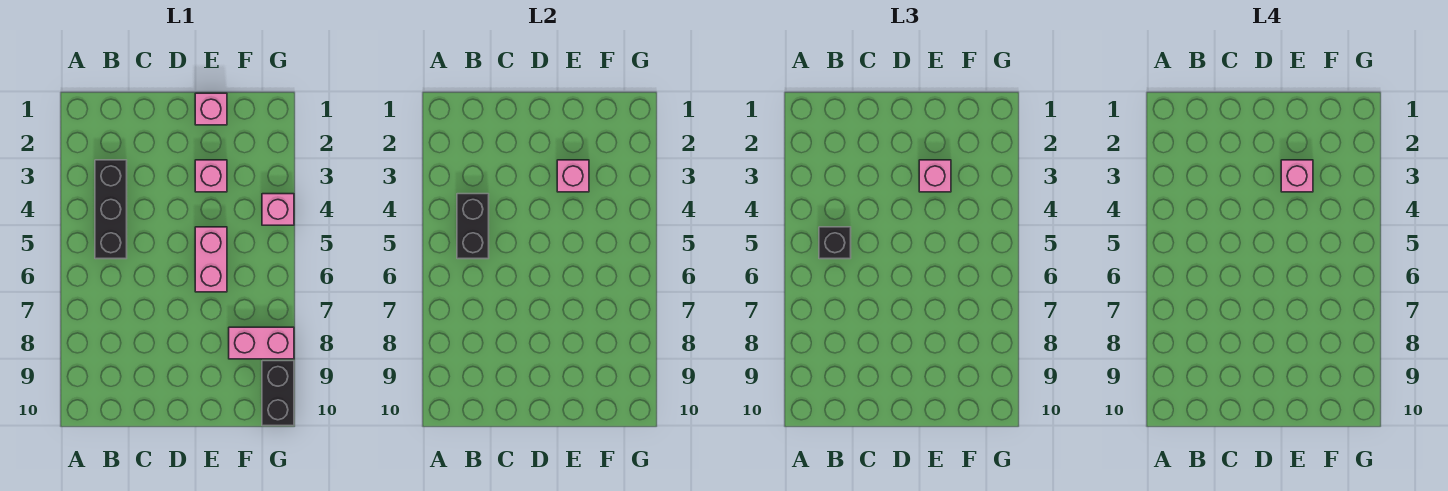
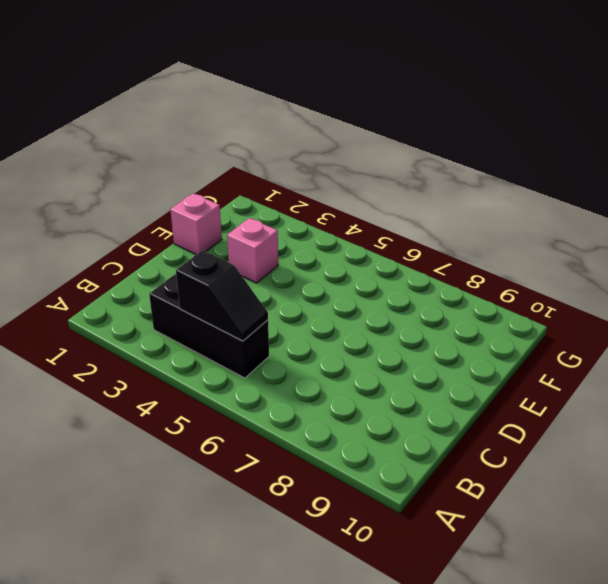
black 1x2 slope [176,250,268,341] -> black 1x2 brick [457,194,489,259]
none -> pink 1x2 brick [195,227,227,292]
none -> pink 1x2 brick [229,327,294,359]
none -> pink 1x1 brick [262,194,294,225]

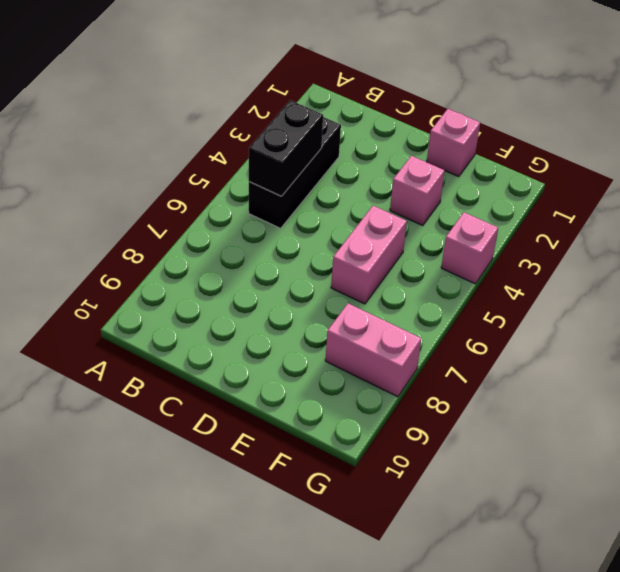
none -> black 1x2 brick [262,361,294,426]
none -> pink 1x1 brick [557,160,589,192]
none -> black 1x1 brick [819,227,851,259]

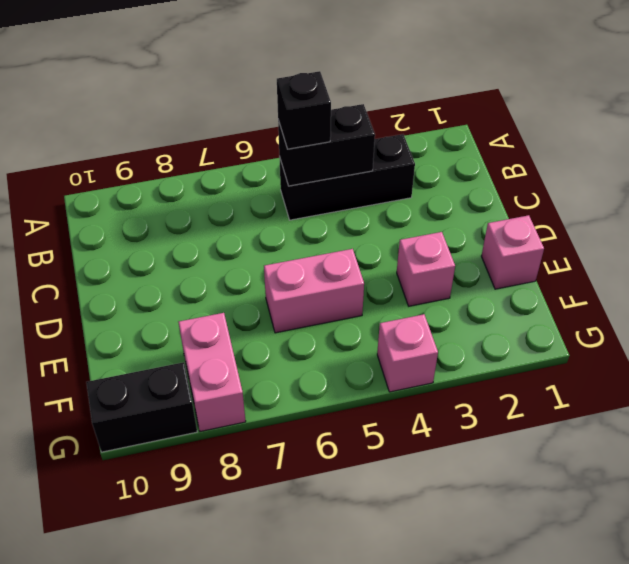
none -> pink 1x1 brick [557,160,589,192]
none -> pink 1x1 brick [919,160,951,192]
none -> pink 1x1 brick [1281,160,1313,192]

